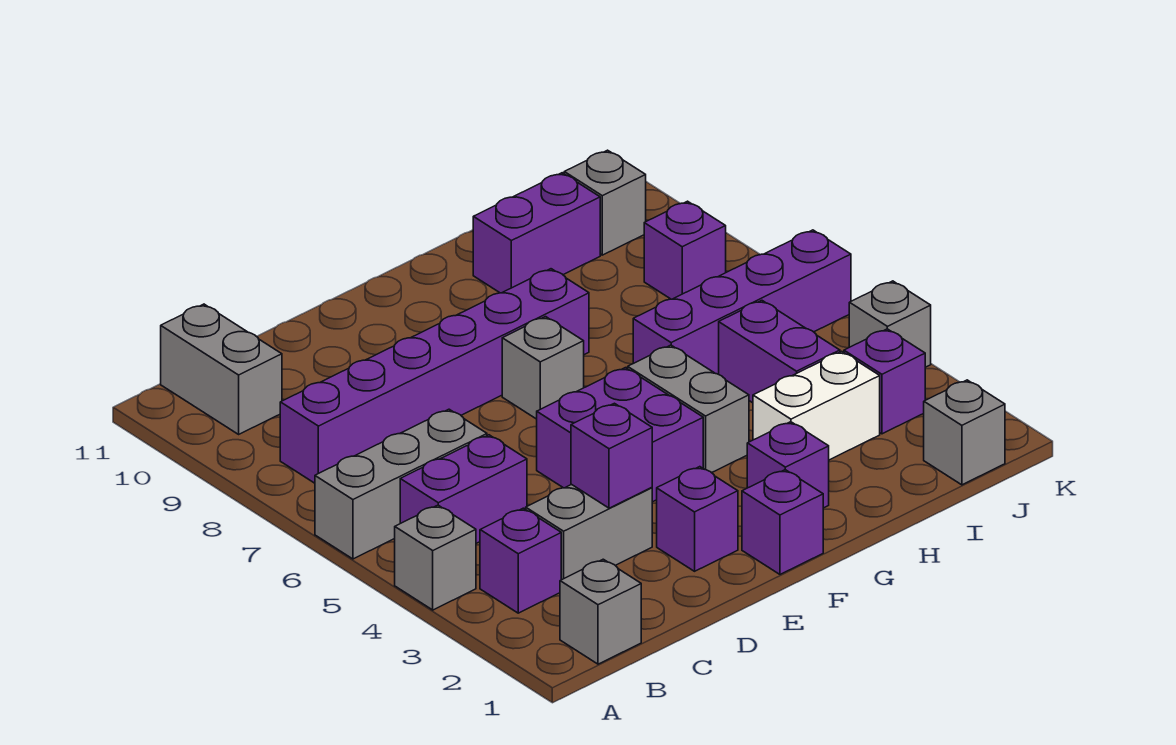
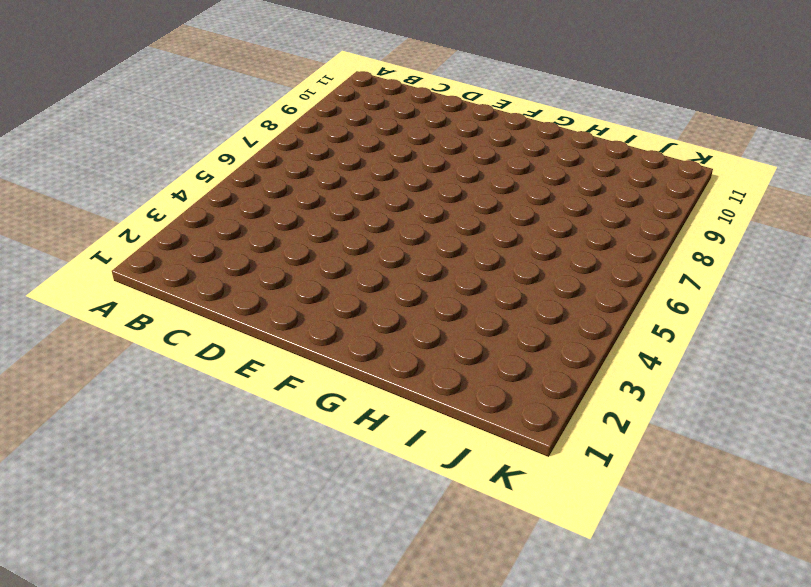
none -> grey 1x1 brick [395,505,476,610]
none -> grey 1x3 brick [315,409,487,559]
none -> grey 1x1 brick [560,559,641,664]

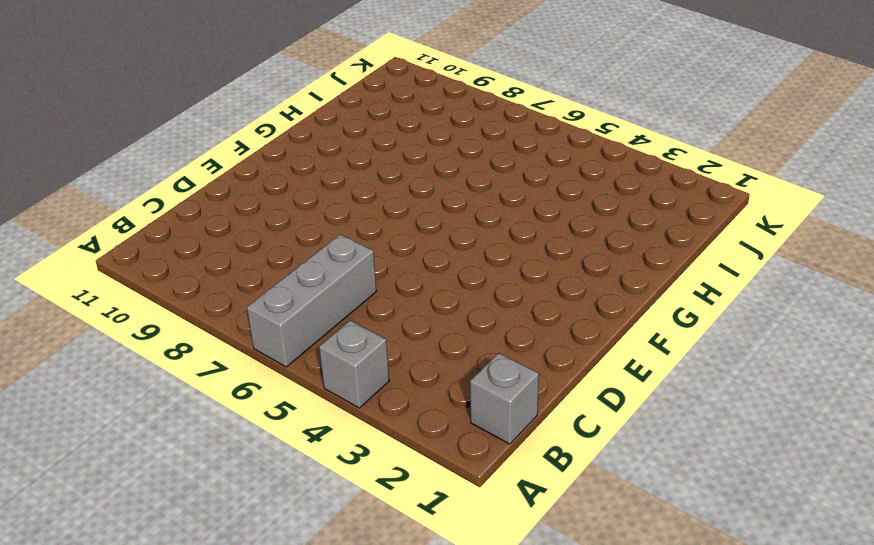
none -> purple 1x1 brick [480,508,561,613]
none -> purple 1x2 brick [400,435,527,543]
none -> purple 1x6 brick [280,269,589,483]

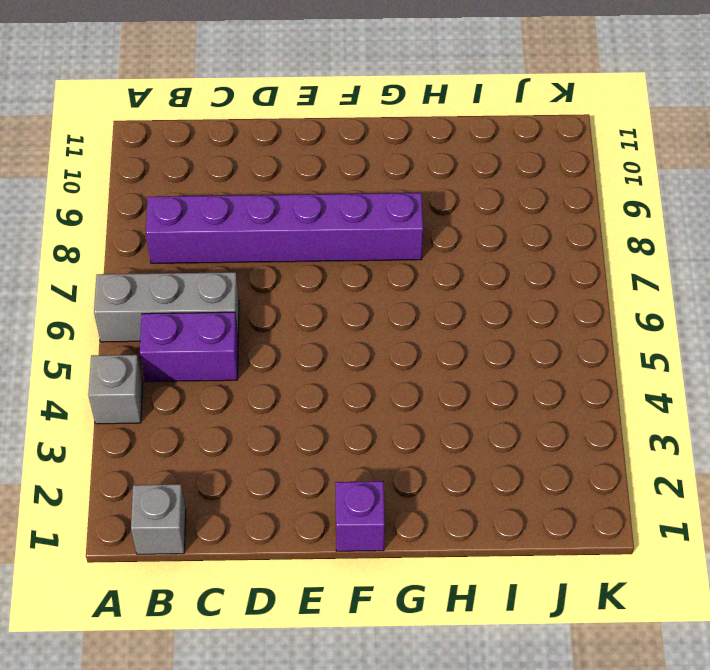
none -> purple 1x1 brick [480,508,561,613]
none -> grey 1x2 brick [161,304,282,434]
none -> grey 1x2 brick [526,484,652,580]

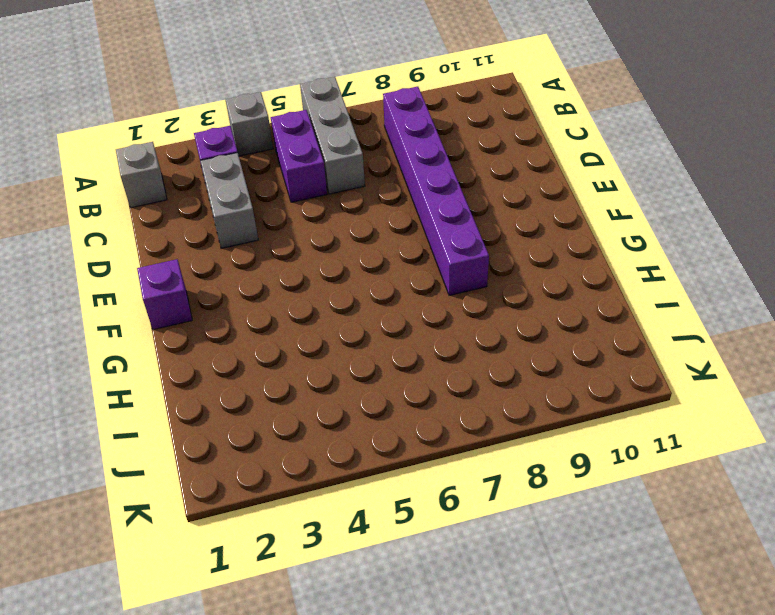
none -> grey 1x2 brick [161,304,282,434]
none -> purple 1x1 brick [657,467,738,571]
none -> purple 2x2 brick [537,368,703,502]

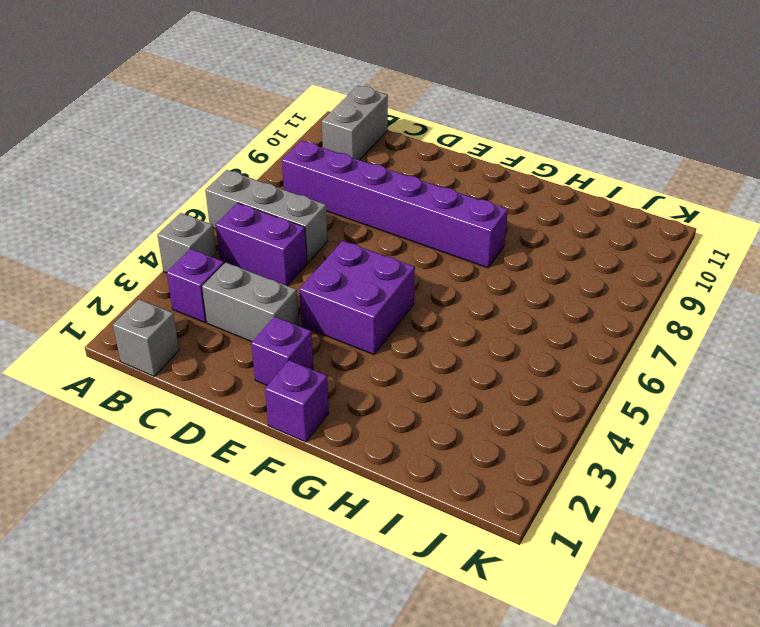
none -> grey 1x1 brick [502,317,584,419]
none -> purple 1x1 brick [747,422,829,508]
none -> grey 1x2 brick [628,345,749,473]

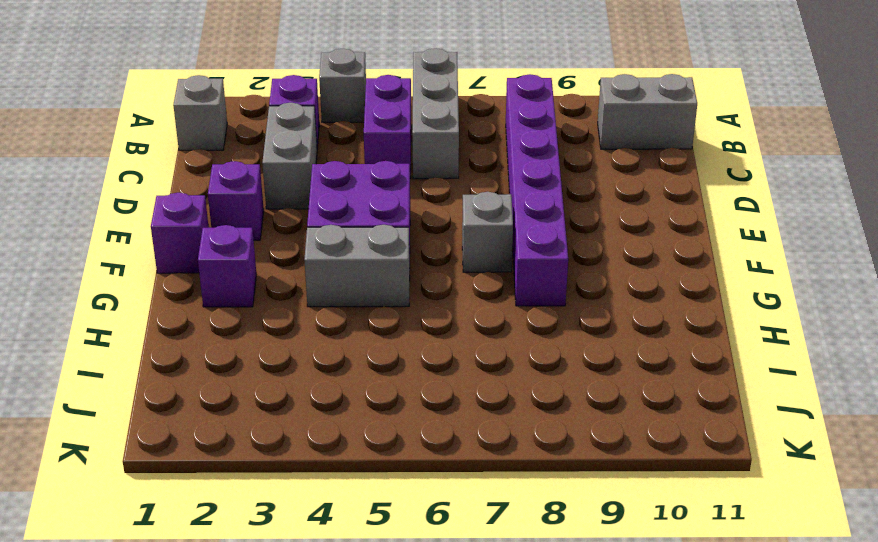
none -> white 1x2 brick [753,351,880,460]
none -> purple 1x4 brick [633,230,851,374]
none -> purple 1x2 brick [473,173,600,293]

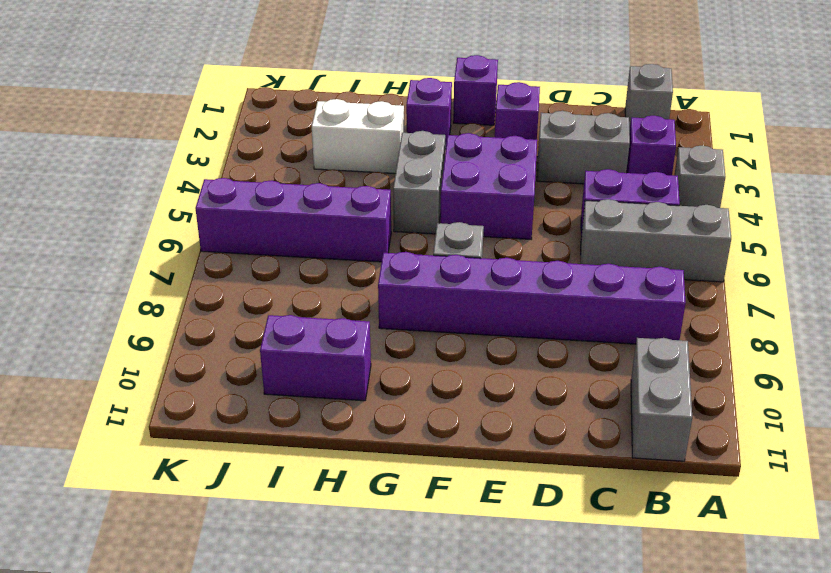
none -> purple 1x2 brick [719,300,840,403]
none -> grey 1x1 brick [924,380,1005,485]
none -> purple 1x1 brick [844,329,925,434]

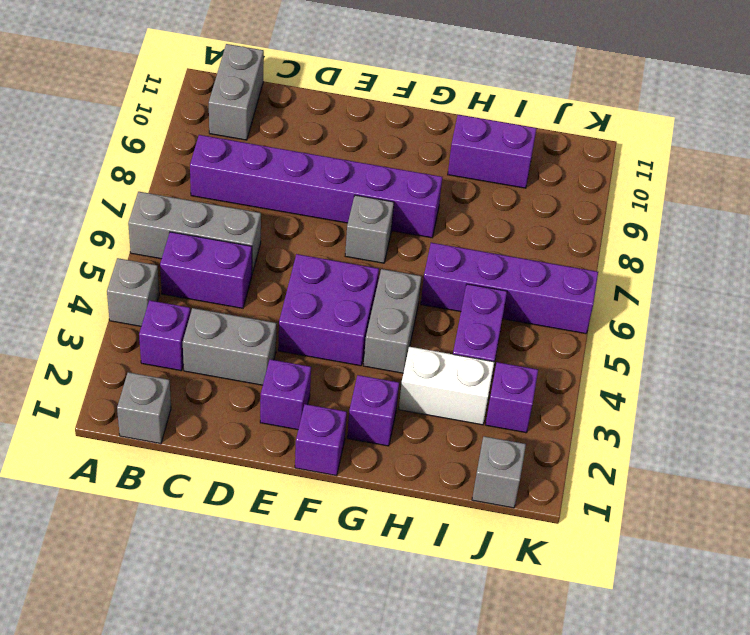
none -> purple 1x1 brick [644,201,726,299]
none -> grey 1x1 brick [564,150,646,255]
none -> grey 1x1 brick [849,281,931,367]

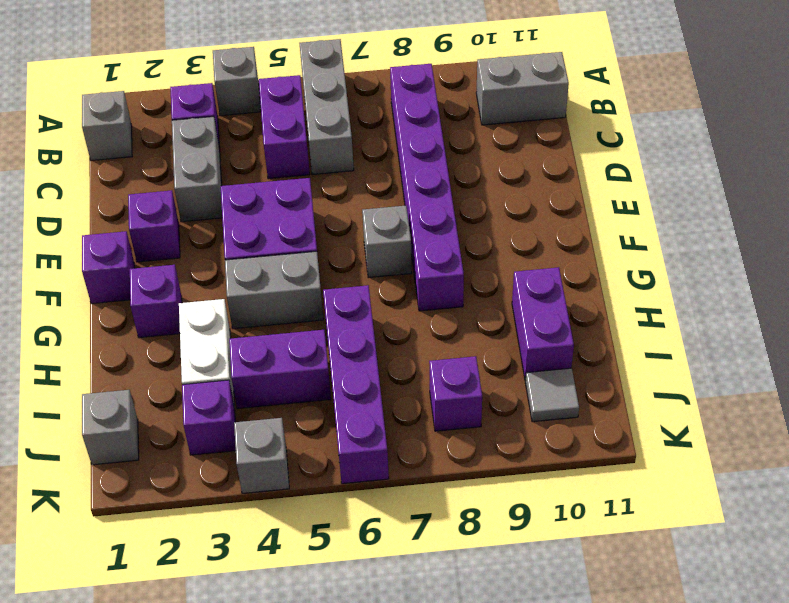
grey 1x1 tile [525,368,579,422] -> grey 1x1 brick [564,150,646,255]
none -> purple 1x1 brick [571,403,652,508]

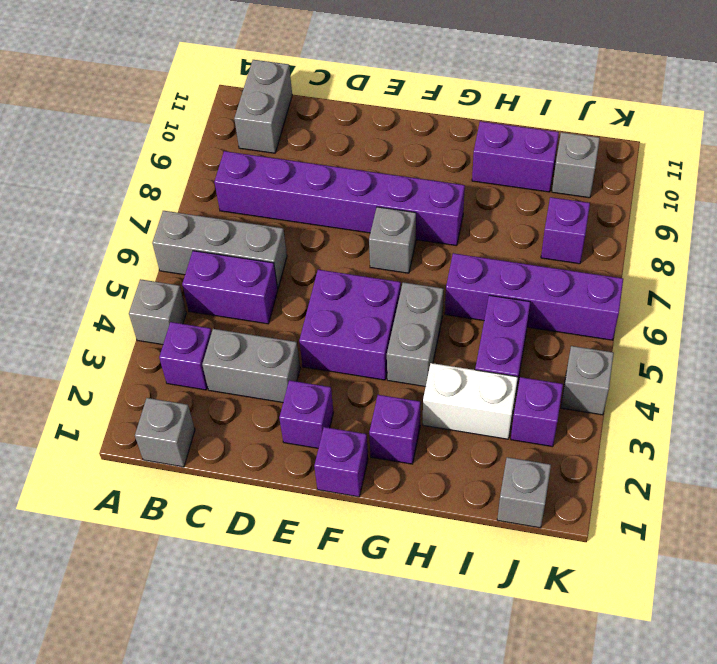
none -> purple 1x1 brick [571,403,652,508]

